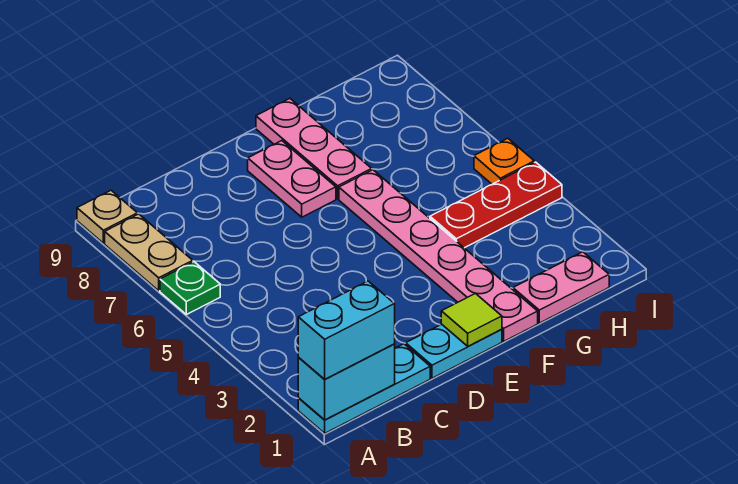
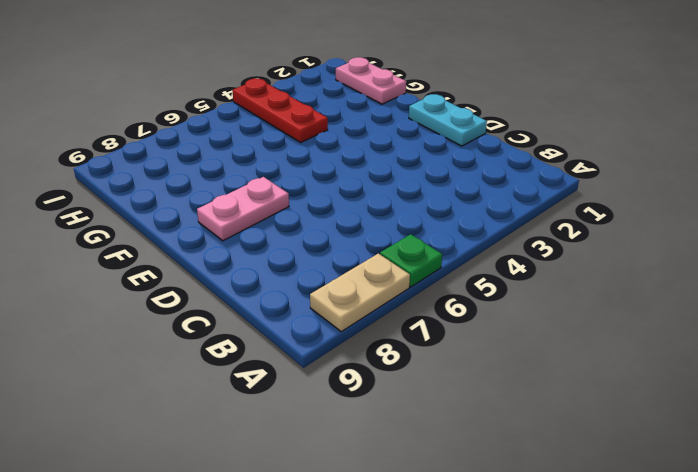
none -> cyan 1x3 plate [298,344,430,433]
none -> tan 1x1 plate [77,190,137,243]
none -> pink 1x6 plate [339,170,538,341]

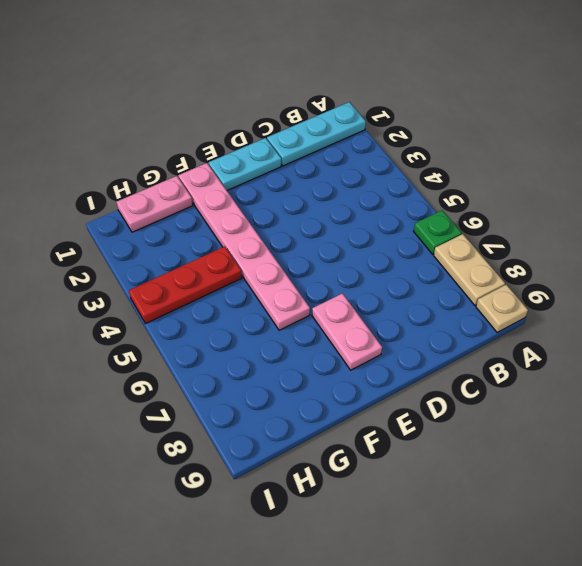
none -> pink 1x3 plate [256,99,372,199]
none -> orange 1x1 plate [474,138,534,184]
none -> cyan 1x2 brick [298,344,395,420]

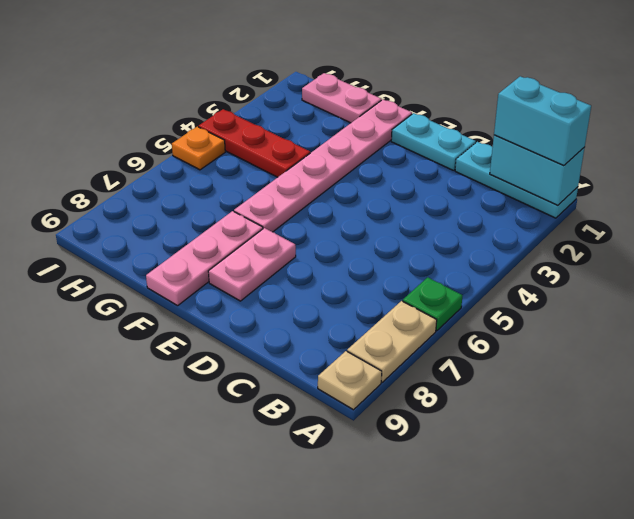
none -> lime 1x1 tile [441,293,502,346]

